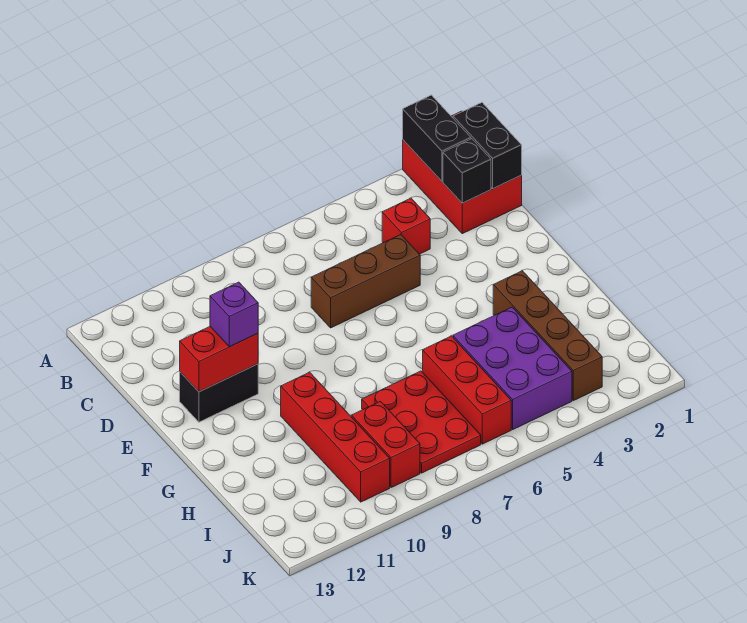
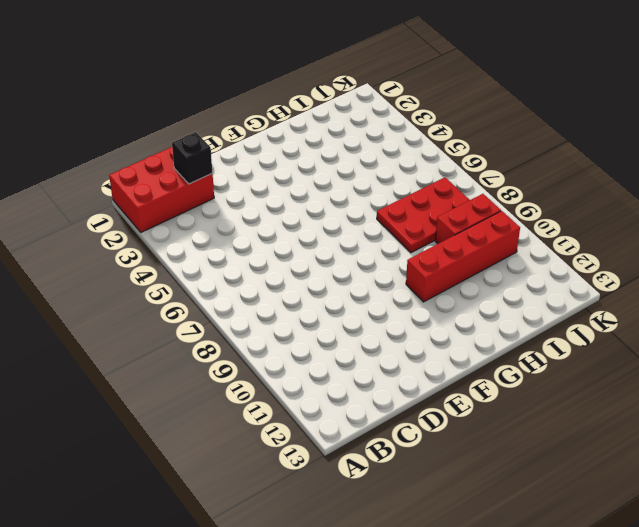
none -> red 1x1 brick [382,198,430,254]
none -> brown 1x3 brick [311,235,420,328]
none -> black 1x2 brick [180,364,258,422]

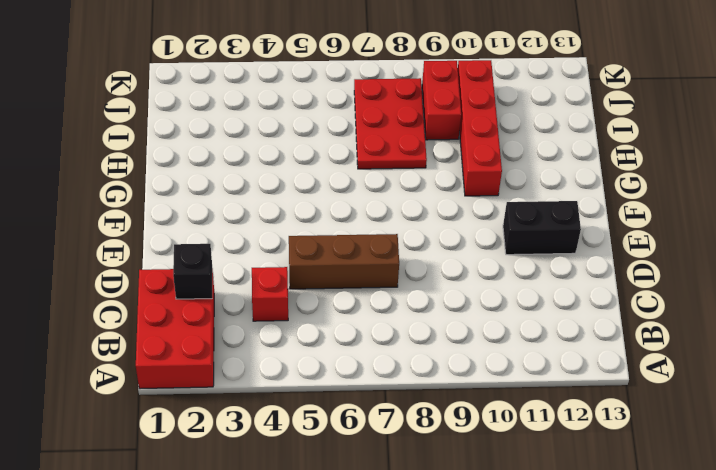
none -> brown 1x4 brick [493,271,602,401]
none -> purple 2x3 brick [453,307,572,429]
none -> red 1x3 brick [423,336,511,444]

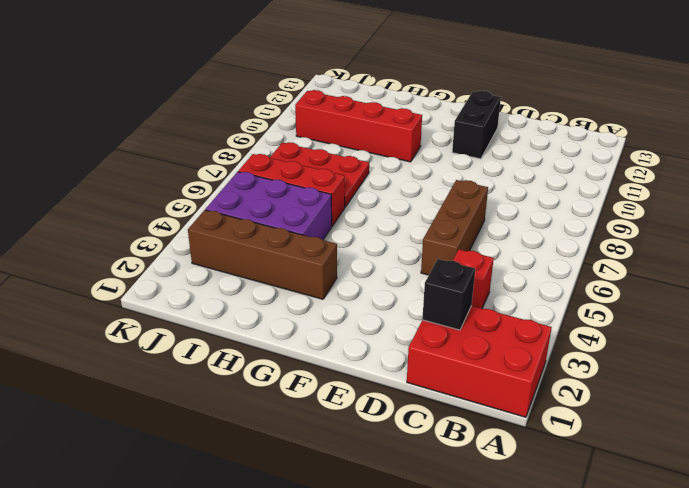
none -> red 1x2 brick [352,401,420,488]
none -> black 1x2 brick [403,95,471,181]
none -> black 1x2 brick [453,103,522,189]

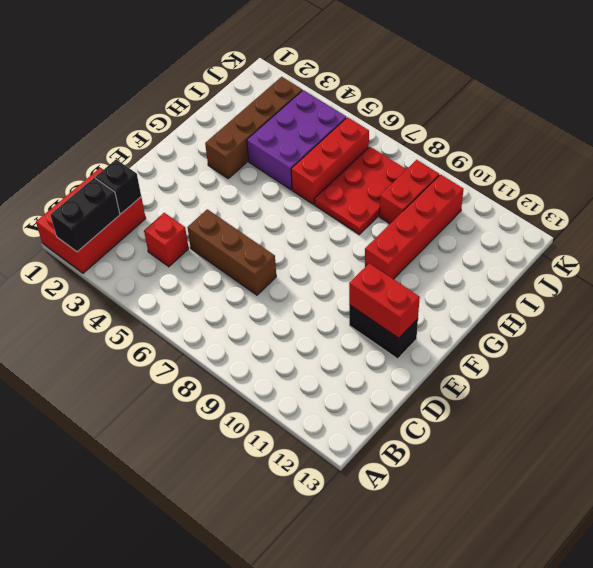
none -> black 1x2 brick [453,103,522,189]
none -> purple 1x1 brick [210,282,258,347]

